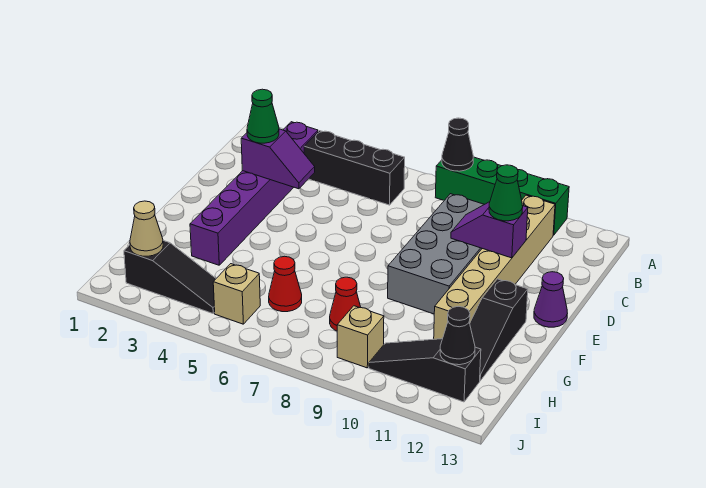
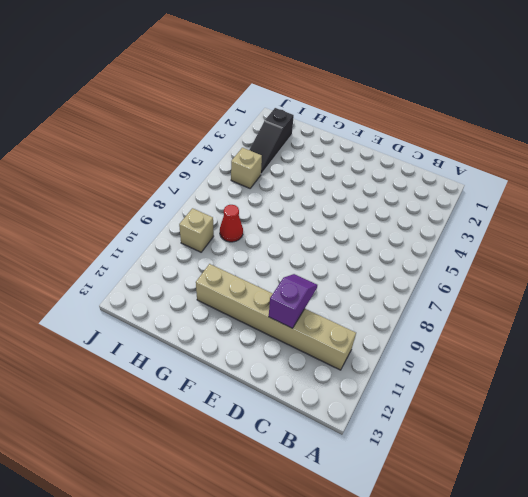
none -> green 1x4 brick [435,157,569,235]
none -> purple 1x6 brick [190,122,318,265]
none -> black 1x3 brick [304,131,405,205]

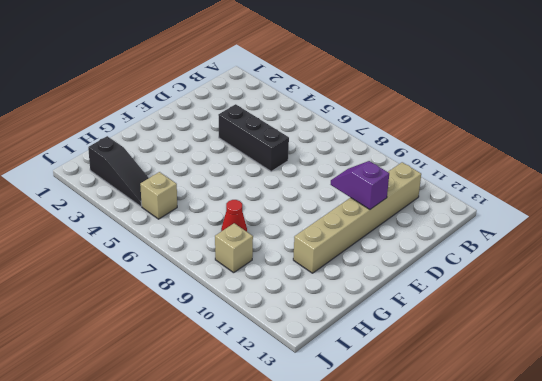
black 1x3 brick [218,104,289,171] -> black 1x3 brick moved to [304,131,405,205]
none -> green 1x4 brick [435,157,569,235]
none -> purple 1x6 brick [190,122,318,265]
none -> grey 2x4 brick [388,194,484,314]

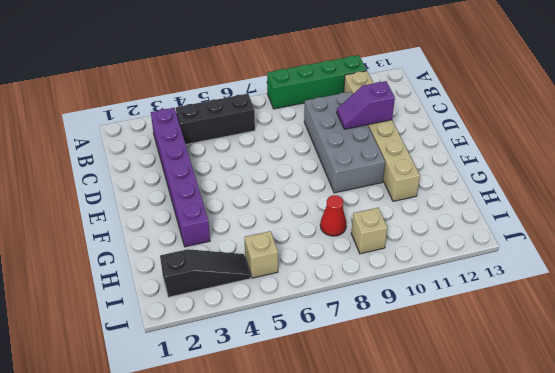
none -> purple 1x1 cone [534,272,567,327]
none -> black 1x3 slope [470,279,528,381]
none -> red 1x1 cone [269,256,302,312]

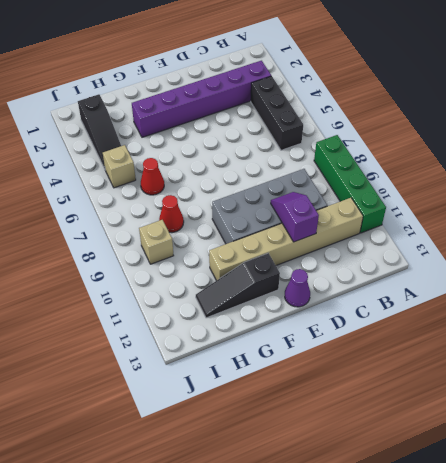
none -> black 1x3 slope [369,339,481,402]
none -> black 1x1 cone [442,118,473,171]
none -> purple 1x2 slope [241,129,315,189]

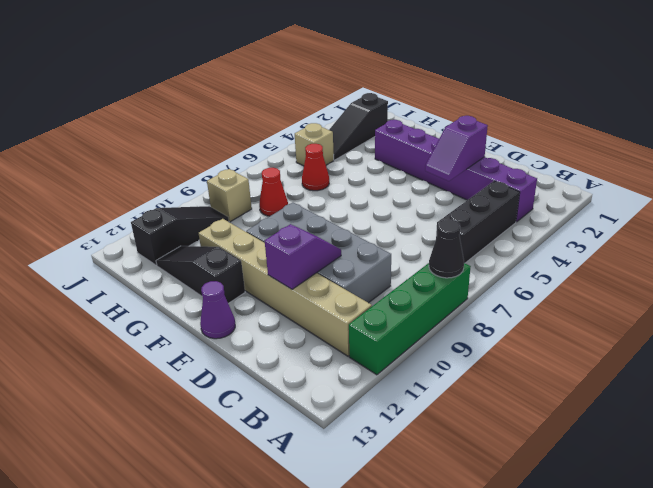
none -> tan 1x1 cone [130,201,163,256]
none -> black 1x1 cone [440,306,475,365]
none -> green 1x1 cone [247,89,279,143]

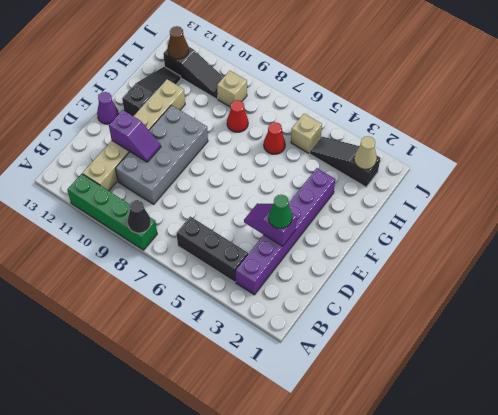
brown 1x1 cone [167,26,189,59] -> black 1x1 cone [440,306,475,365]
none -> green 1x1 cone [489,165,523,221]

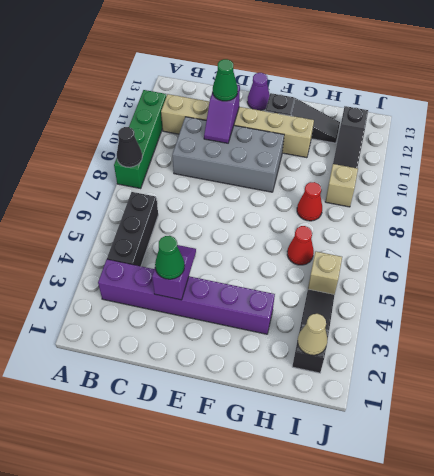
none -> black 1x1 cone [440,306,475,365]

